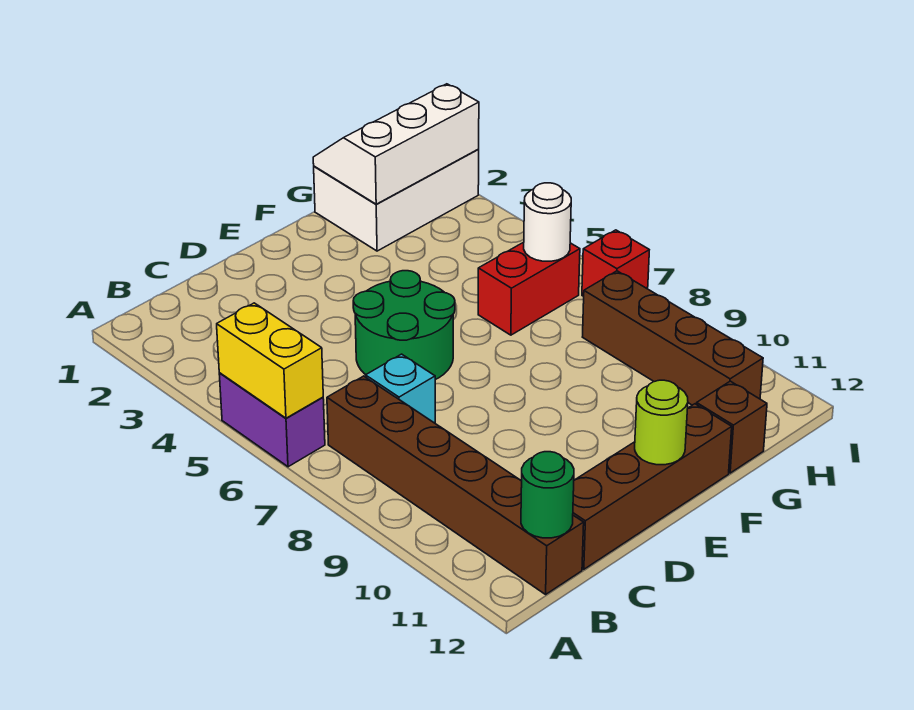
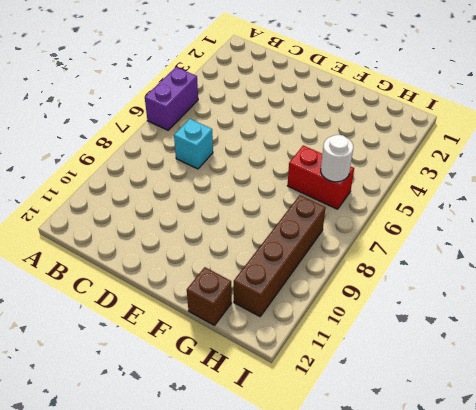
none -> brown 1x6 brick [327,376,584,594]
none -> brown 1x4 brick [573,404,732,569]
none -> green 2x2 round brick [353,271,455,380]

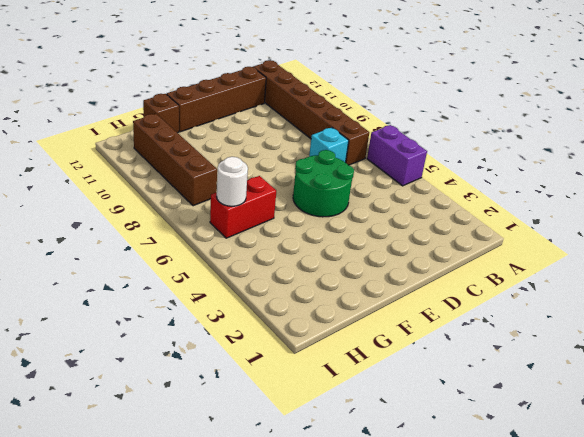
none -> white 2x3 brick [314,150,479,251]
none -> red 1x1 brick [582,230,649,296]
none -> yellow 1x2 brick [217,303,323,418]

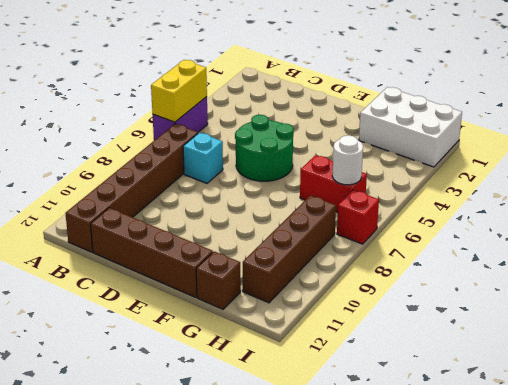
none -> green 1x1 round brick [521,452,574,538]
none -> lime 1x1 round brick [635,380,688,465]
none -> white 2x3 slope [313,84,479,204]

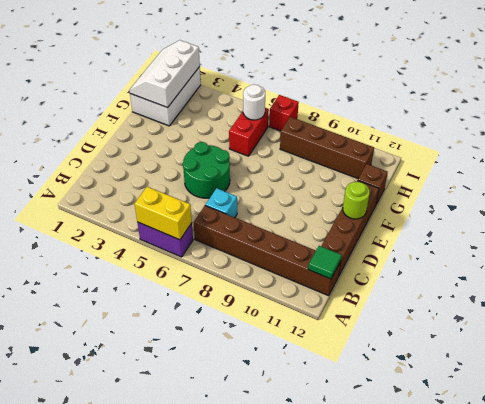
green 1x1 tile [308,246,342,279] -> green 1x1 round brick [521,452,574,538]

